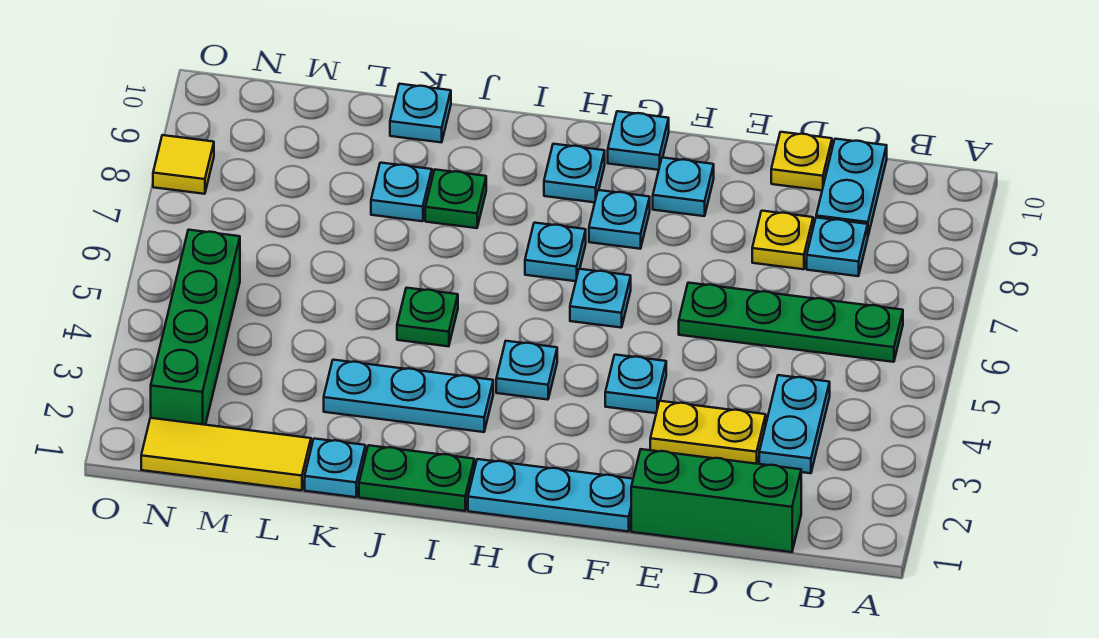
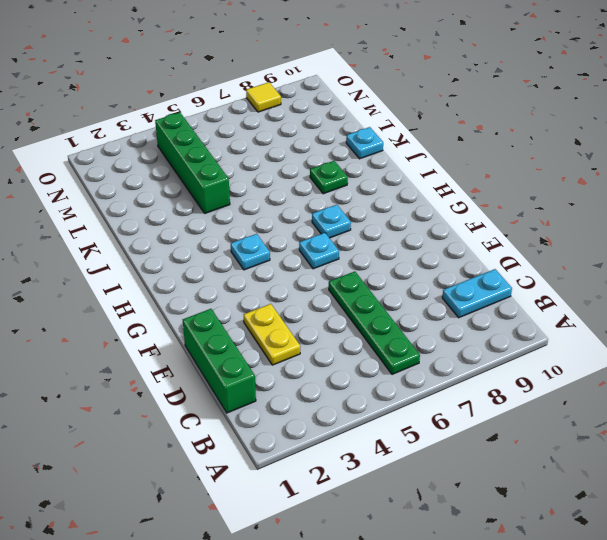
green 1x4 brick [155,112,230,213] -> green 1x4 brick turned to [151,230,240,425]
none -> cyan 1x2 plate [759,375,830,473]
none -> cyan 1x1 plate [807,218,868,276]
none -> yellow 1x1 plate [752,211,813,269]

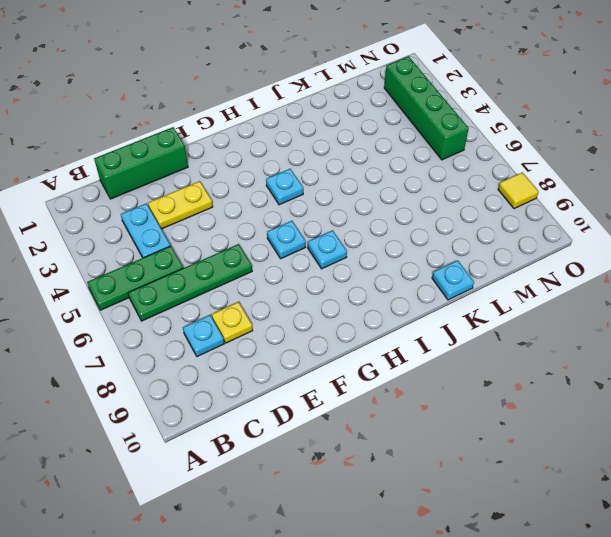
green 1x3 plate [87,246,183,310] -> none
none -> cyan 1x2 plate [816,139,887,235]
none -> yellow 1x1 plate [771,132,832,190]
none -> cyan 1x3 plate [468,459,633,532]

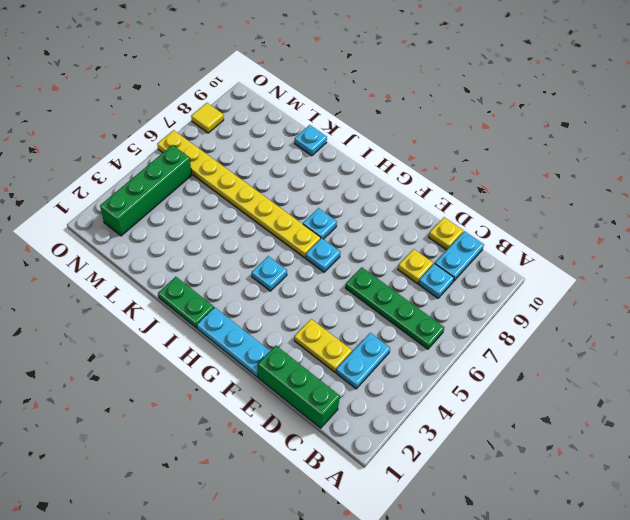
yellow 1x8 plate [157,130,321,258] -> none
none -> cyan 1x1 plate [605,355,666,413]
none -> cyan 1x1 plate [653,157,714,216]
none -> cyan 1x1 plate [589,190,650,249]

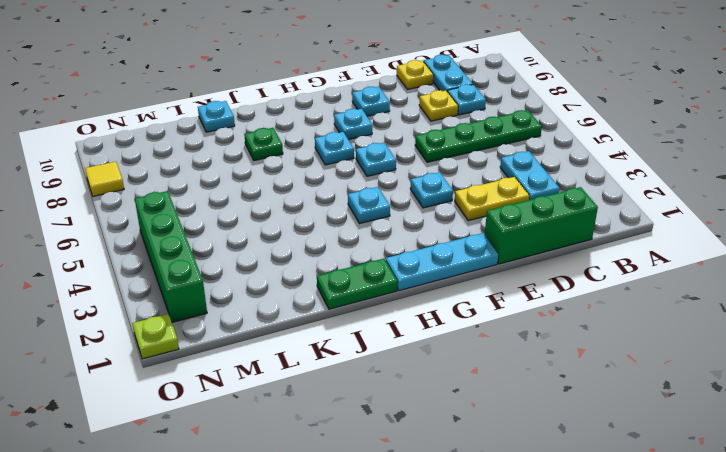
lime 1x1 plate [132,314,179,359] -> none
none -> cyan 1x1 plate [608,111,669,170]
none -> cyan 1x1 plate [544,144,605,202]
none -> cyan 1x3 plate [324,360,493,432]

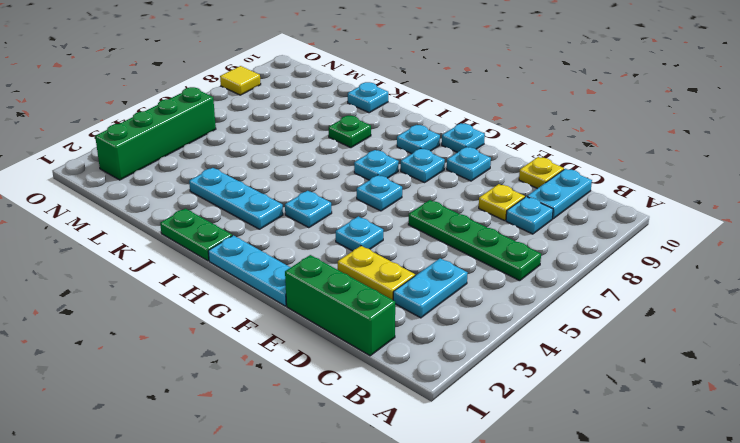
none -> green 1x1 plate [397,288,458,346]
none -> cyan 1x1 plate [305,439,365,497]
none -> cyan 1x1 plate [371,163,432,221]

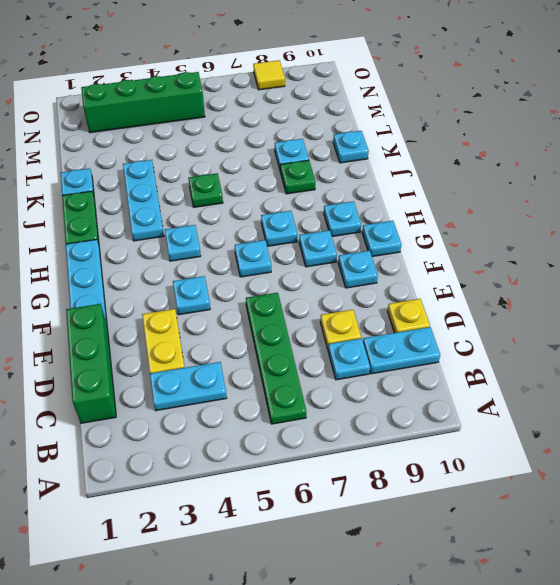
none -> yellow 1x3 tile [141,418,311,490]

